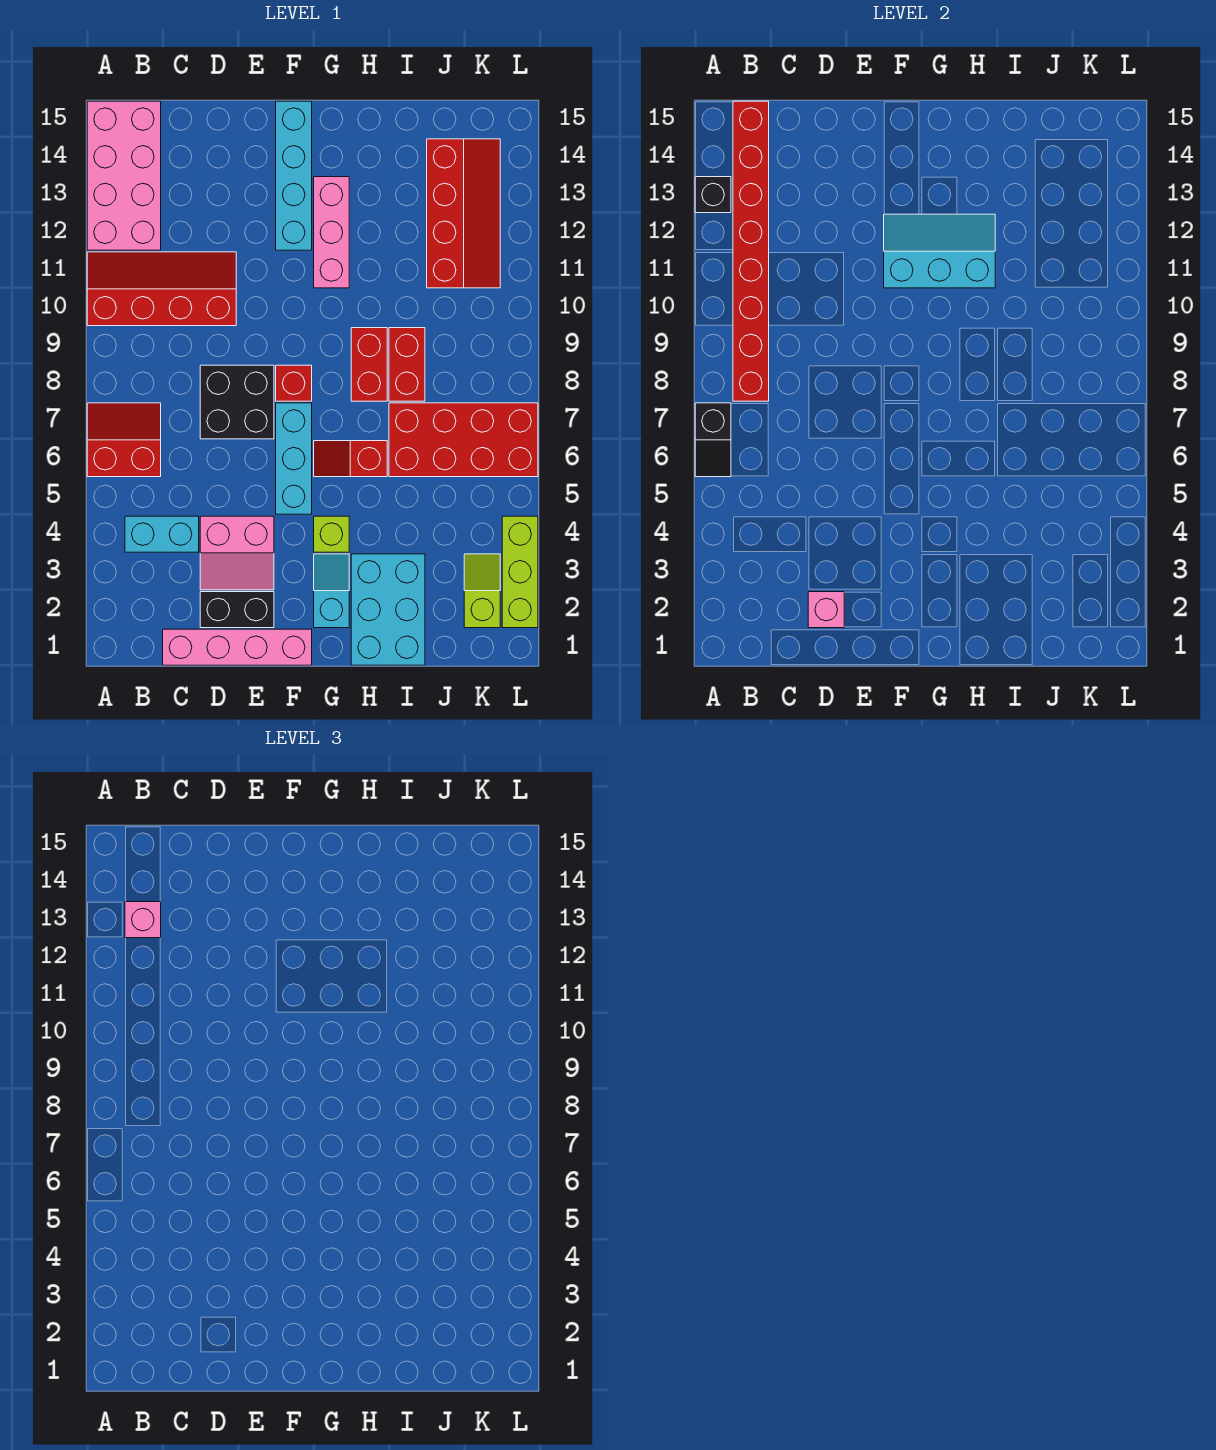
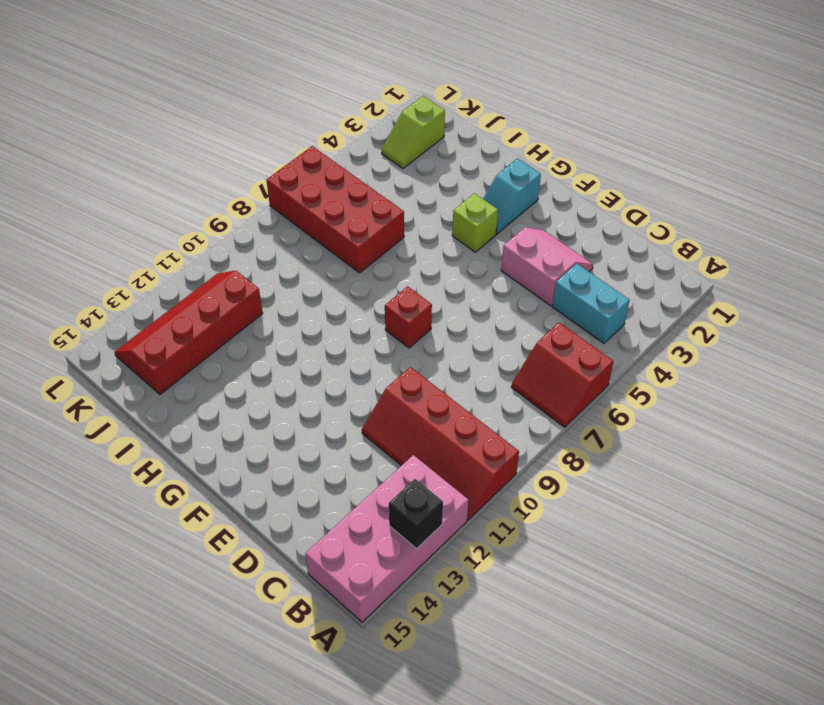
none -> pink 1x4 brick [163,629,312,665]
none -> black 1x2 brick [200,592,274,628]
none -> black 2x2 brick [200,365,274,439]

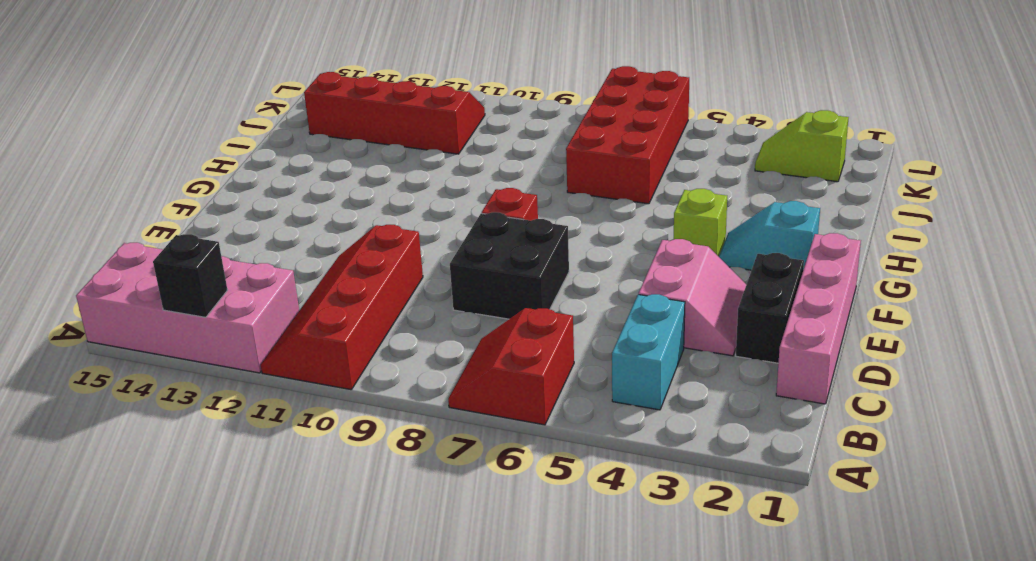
none -> cyan 1x3 brick [276,403,312,514]
none -> cyan 1x4 brick [276,101,312,250]
none -> red 1x2 slope [314,441,387,477]

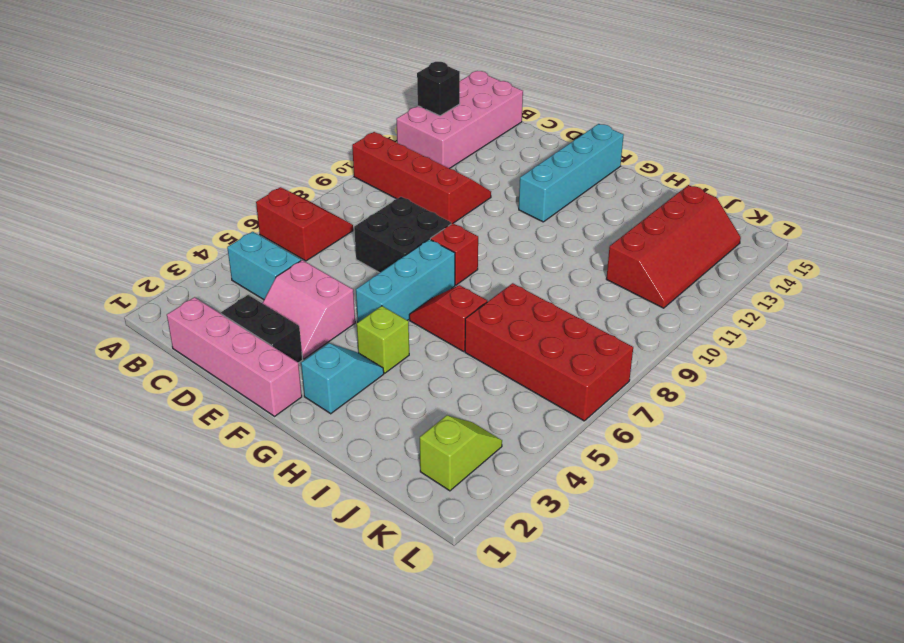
none -> pink 1x3 brick [314,177,349,288]
none -> cyan 2x3 brick [351,554,425,665]
none -> red 1x2 brick [351,328,387,401]

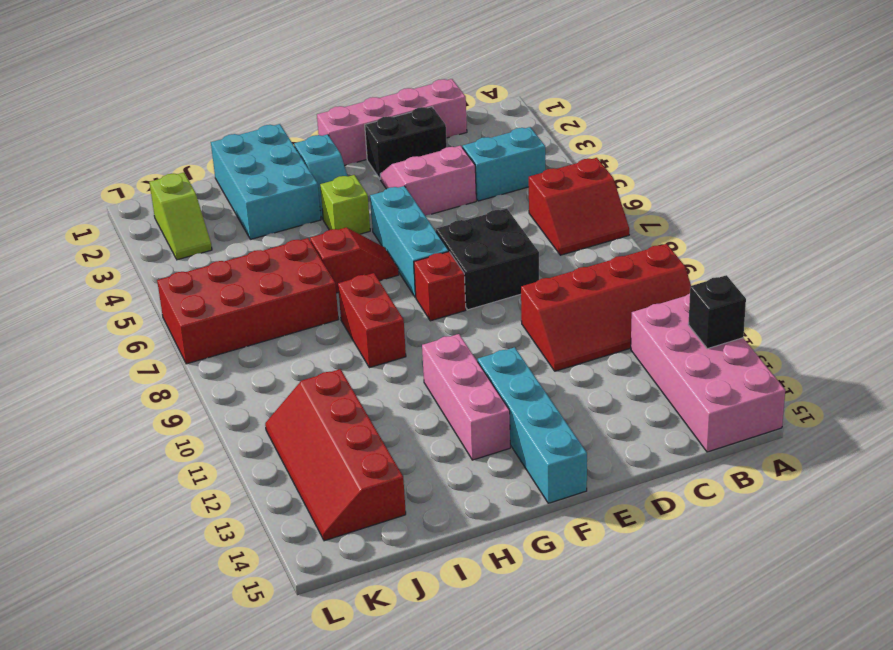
none -> red 1x2 brick [389,328,425,401]
none -> lime 1x3 brick [502,516,538,628]
none -> black 1x2 slope [695,403,731,477]

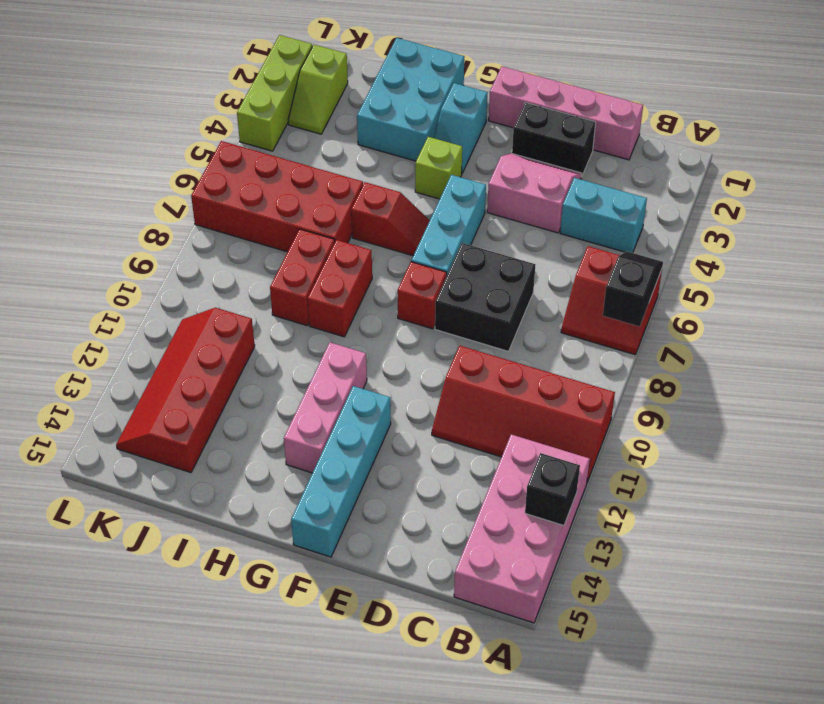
none -> red 1x8 brick [733,101,769,401]
none -> pink 1x1 brick [808,592,844,628]
none -> cyan 2x3 slope [884,214,995,288]

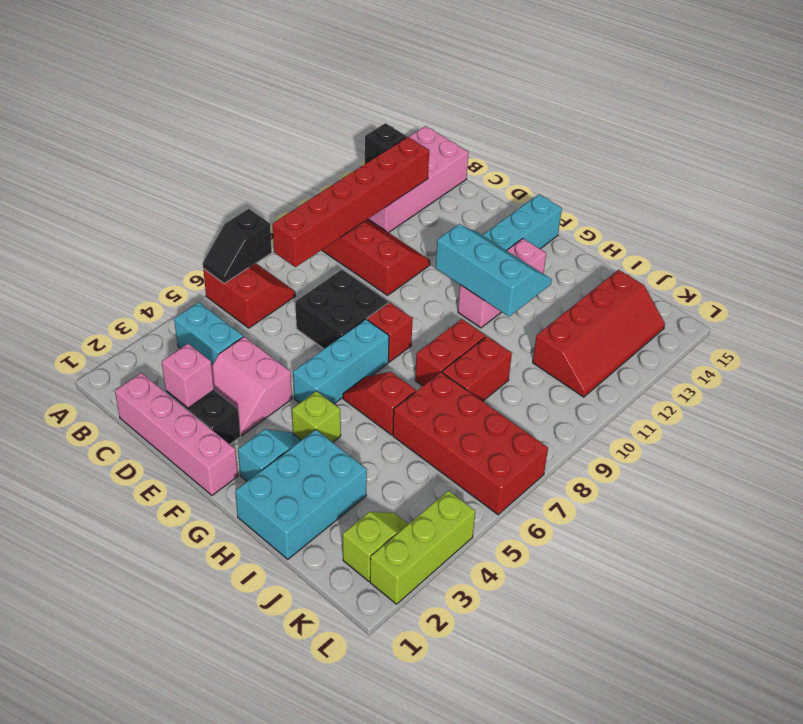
red 1x6 brick [273,137,429,267] -> red 1x8 brick [733,101,769,401]
none -> pink 1x1 brick [125,902,161,938]

